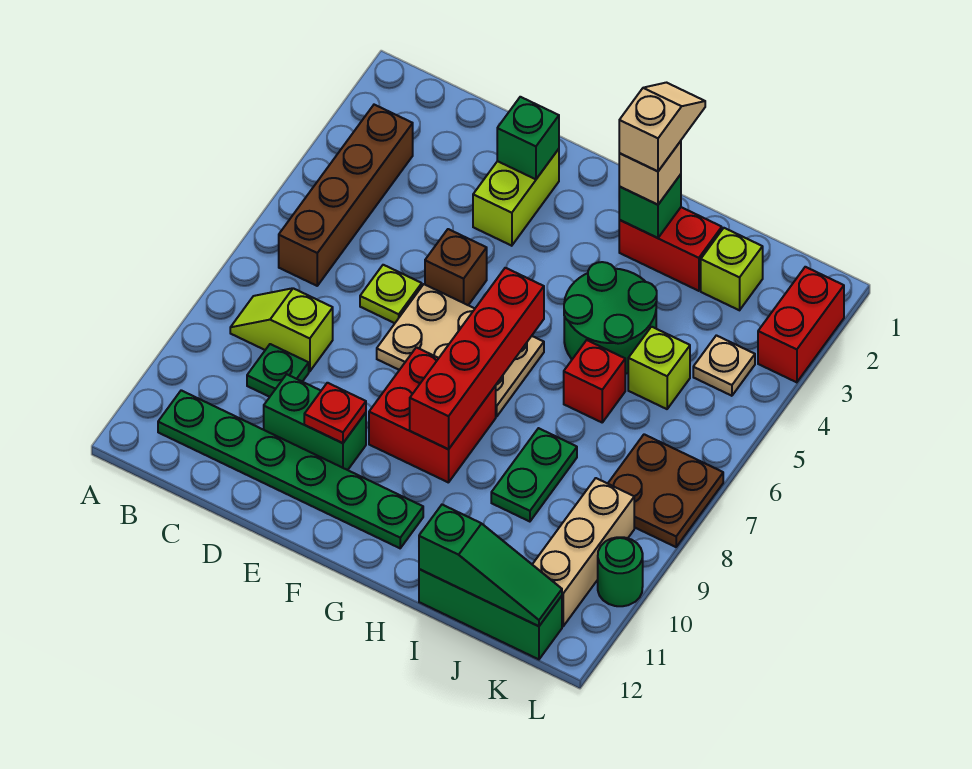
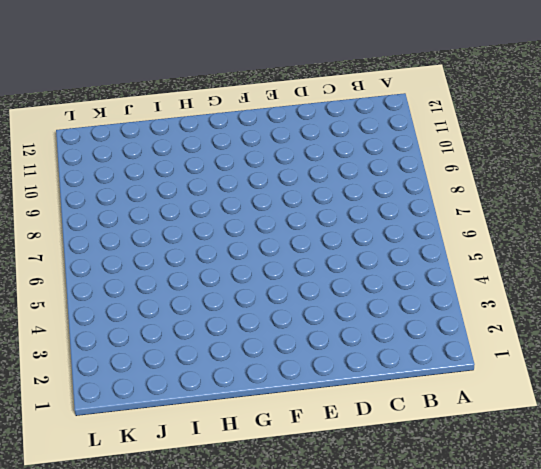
none -> brown 1x4 brick [279,105,413,286]
none -> lime 1x2 slope [230,288,333,371]
none -> green 1x6 plate [158,390,423,548]

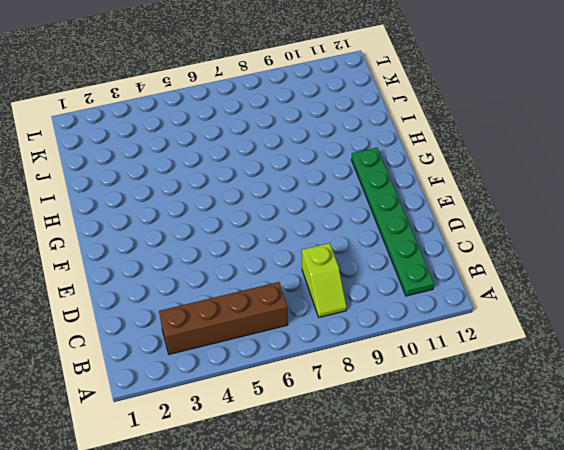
none -> green 1x1 plate [247,344,309,397]
none -> lime 1x1 plate [360,265,422,323]
none -> green 1x2 brick [264,374,366,470]

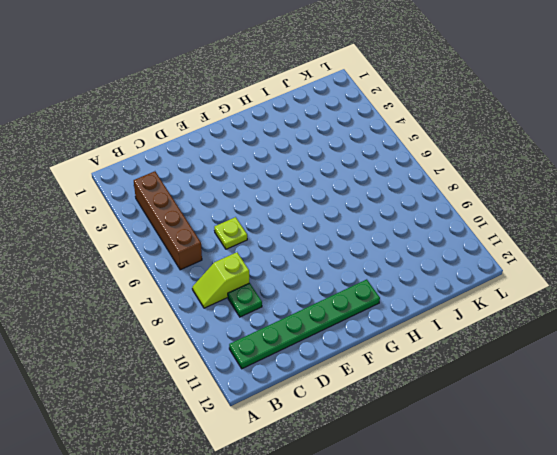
none -> green 1x2 brick [264,374,366,470]
none -> lime 1x2 brick [473,149,559,246]
none -> brown 1x1 brick [425,229,487,305]

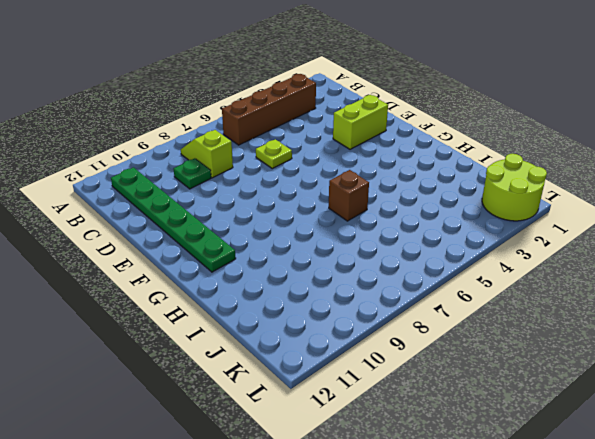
brown 1x1 brick [329,170,369,221] -> brown 1x1 brick moved to [425,229,487,305]
lime 2x2 round brick [482,154,547,221] -> red 1x2 brick [758,267,844,382]
none -> green 1x2 brick [264,374,366,470]
none -> tan 2x3 plate [377,284,544,416]
none -> red 2x2 brick [369,347,496,483]

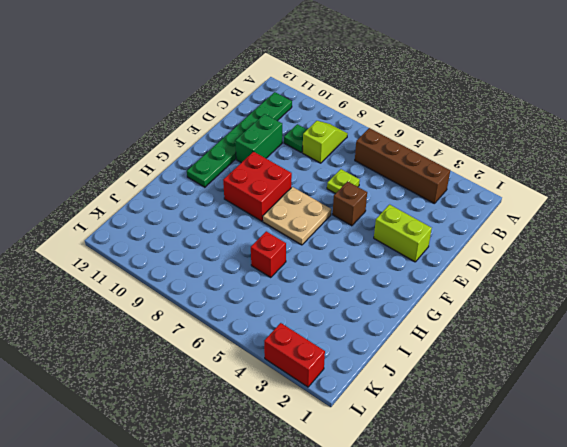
tan 2x2 plate [263,187,331,245] -> tan 2x3 plate [377,284,544,416]
none -> red 1x2 brick [619,207,722,291]
none -> green 2x2 round brick [564,262,657,374]
none -> green 1x2 plate [491,428,577,522]

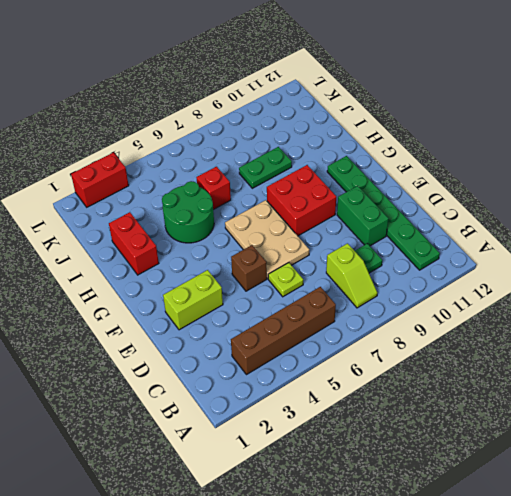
none -> green 1x3 brick [419,569,562,659]
none -> lime 1x1 brick [701,228,763,310]
none -> lime 1x1 brick [628,327,690,409]

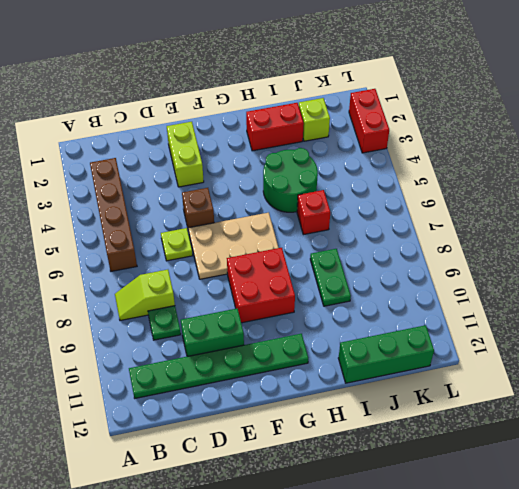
none -> lime 1x1 brick [628,327,690,409]
none -> tan 1x1 plate [693,335,755,396]
none -> brown 2x2 plate [608,434,723,547]

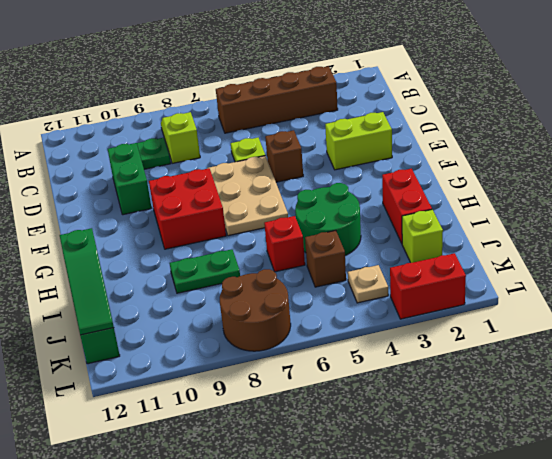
brown 1x1 brick [305,230,346,287] -> lime 1x1 brick [628,327,690,409]
brown 2x2 round brick [220,269,291,351] -> brown 2x2 plate [608,434,723,547]
none -> green 1x6 plate [158,390,423,548]
none -> tan 1x3 brick [532,478,634,626]
none -> green 1x1 round brick [598,537,643,606]

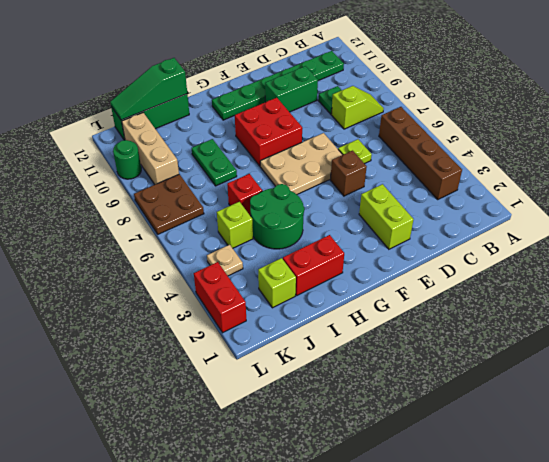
none -> green 1x1 brick [497,97,559,179]
none -> red 1x1 plate [304,383,366,443]
none -> red 1x4 brick [410,268,544,449]

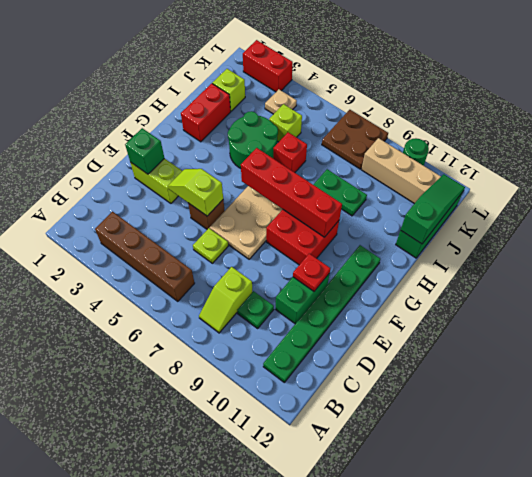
lime 1x2 slope [168,169,223,216] -> none
none -> green 1x1 brick [619,174,681,238]
none -> tan 1x1 brick [619,141,681,205]
none -> tan 1x2 slope [619,83,705,171]

